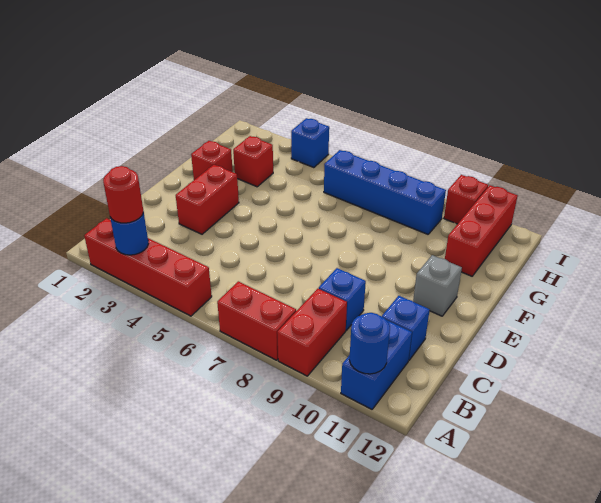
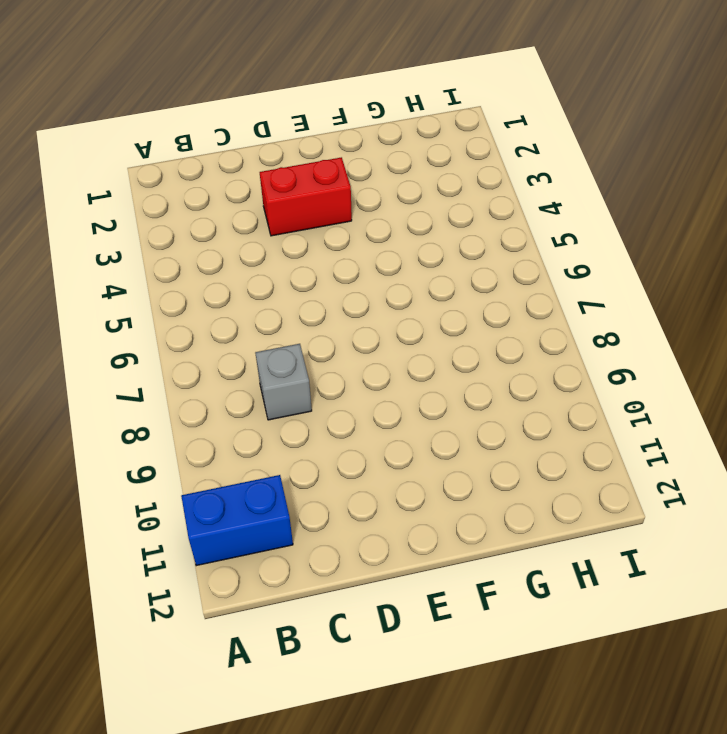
grey 1x1 brick [255,344,312,420] -> grey 1x1 brick moved to [413,255,462,316]
none -> red 1x4 brick [84,218,212,316]
none -> red 1x2 brick [217,281,296,360]
none -> red 1x2 brick [277,289,347,376]

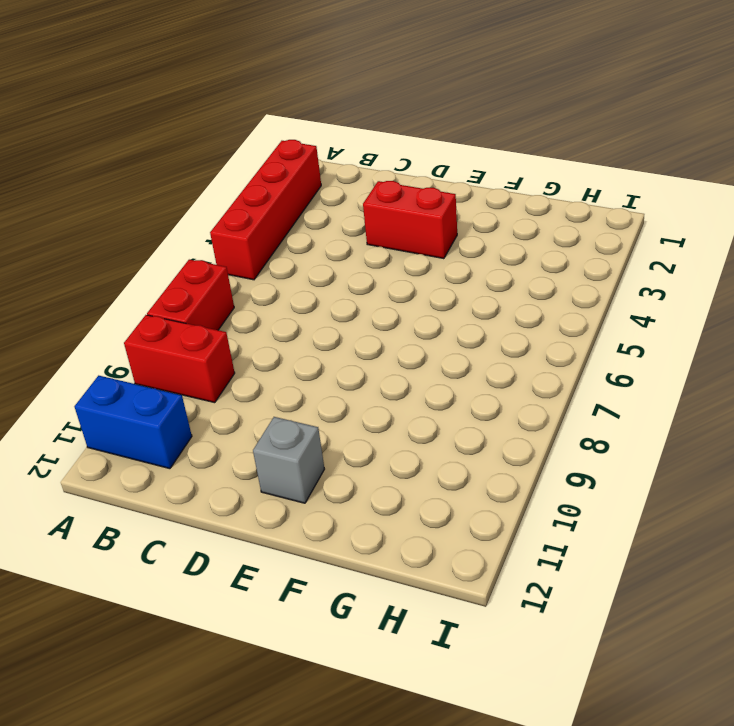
none -> blue 1x1 brick [319,268,366,330]
none -> blue 1x1 brick [382,296,430,360]
none -> red 1x1 brick [191,141,233,180]

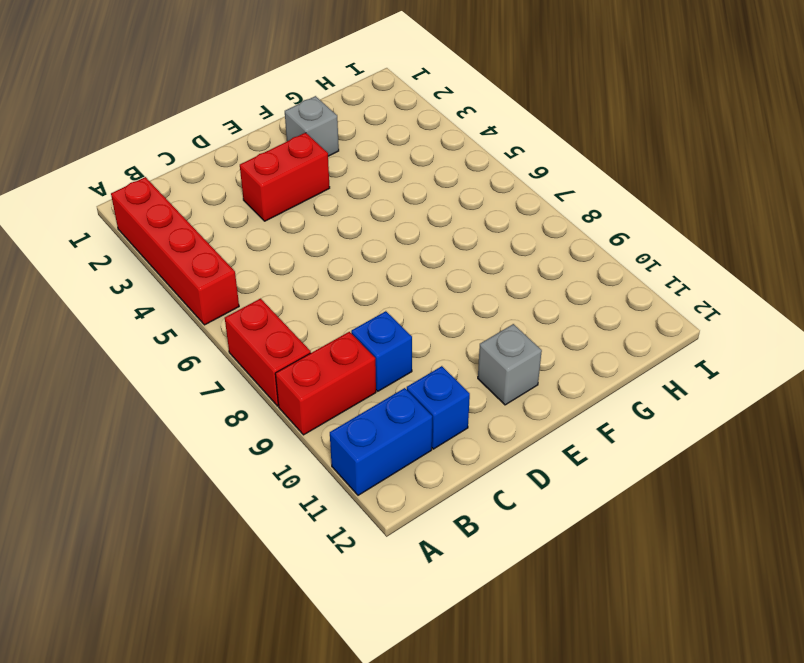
grey 1x1 brick [285,96,339,156] -> red 1x1 brick [191,141,233,180]
none -> red 1x1 brick [233,136,273,187]
none -> red 1x3 brick [445,185,518,276]
none -> blue 1x4 brick [324,150,446,234]

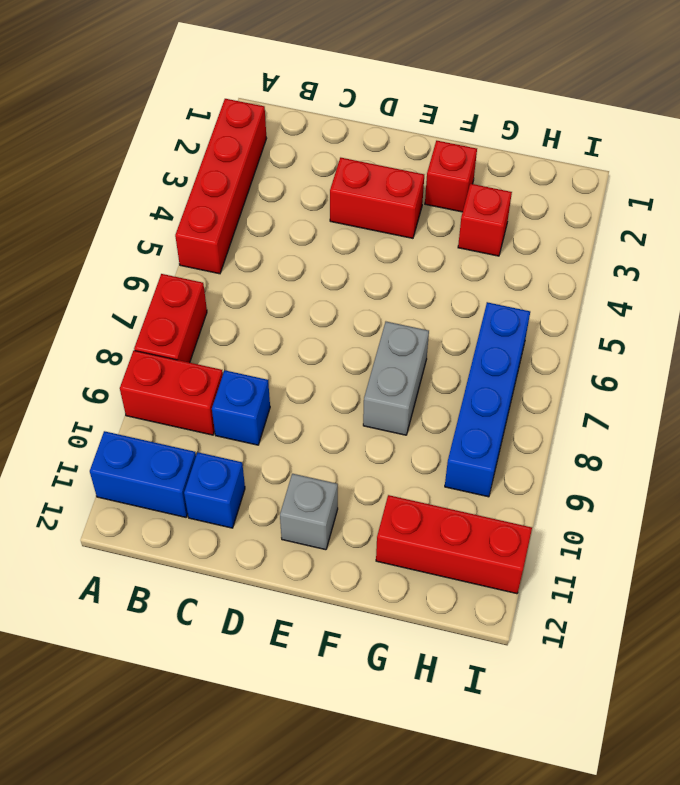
grey 1x2 brick [363,322,429,435] -> none
none -> blue 1x1 brick [291,118,329,168]
none -> red 1x1 brick [444,175,488,224]
none -> blue 1x1 round brick [110,211,148,255]

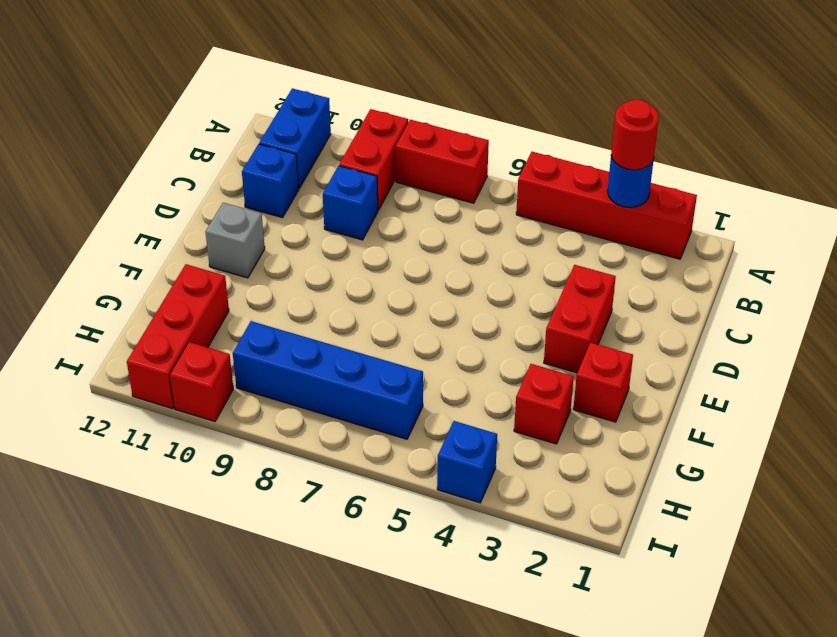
none -> blue 1x1 round brick [349,313,390,374]

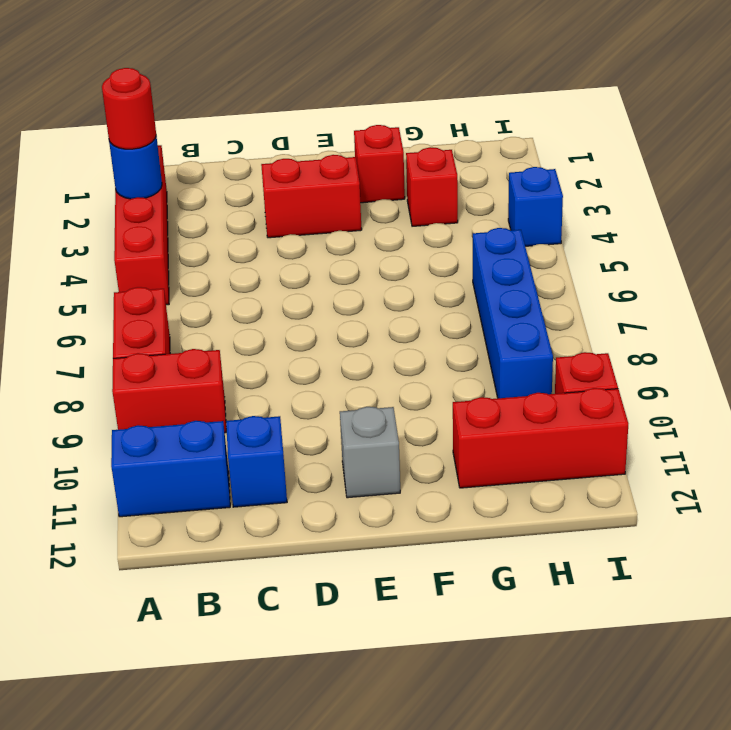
none -> blue 1x1 brick [319,268,366,330]
none -> blue 1x1 round brick [349,313,390,374]

